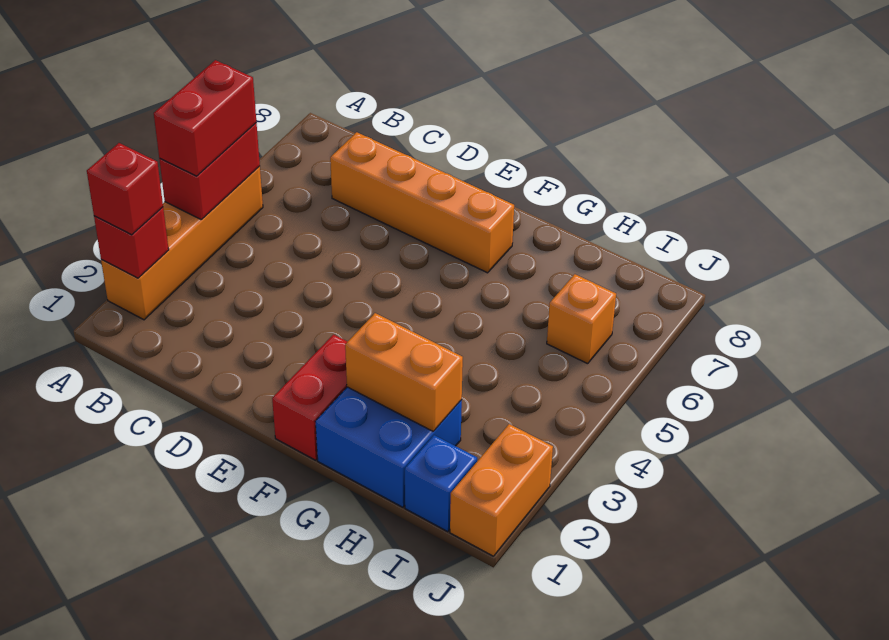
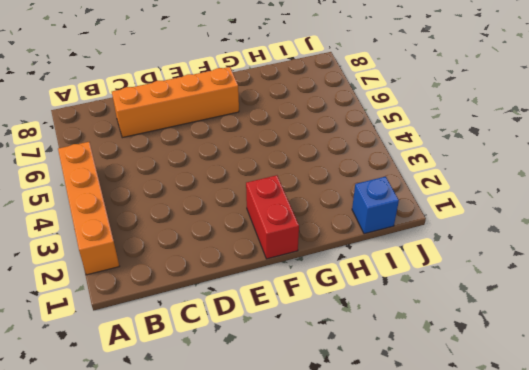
none -> blue 2x2 brick [315,387,462,507]
none -> orange 1x1 brick [547,274,616,364]
none -> orange 1x2 brick [450,424,553,556]

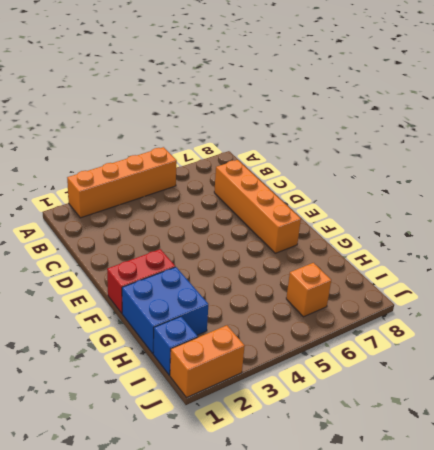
none -> red 1x1 brick [94,207,169,278]
none -> red 1x2 brick [159,123,260,219]
none -> orange 1x2 brick [345,313,463,431]

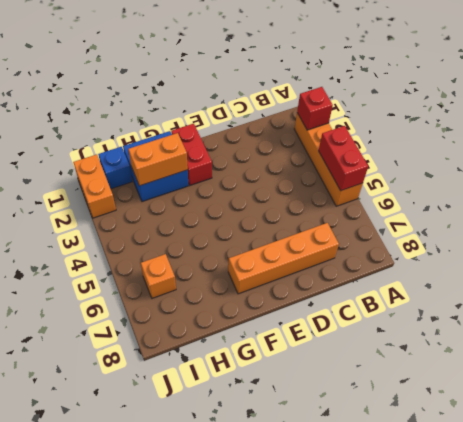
none -> red 1x1 brick [87,143,163,235]
none -> red 1x2 brick [154,60,256,176]

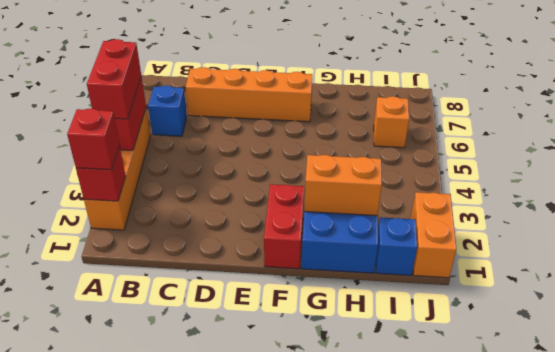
blue 1x1 brick [148,85,187,136] -> none

